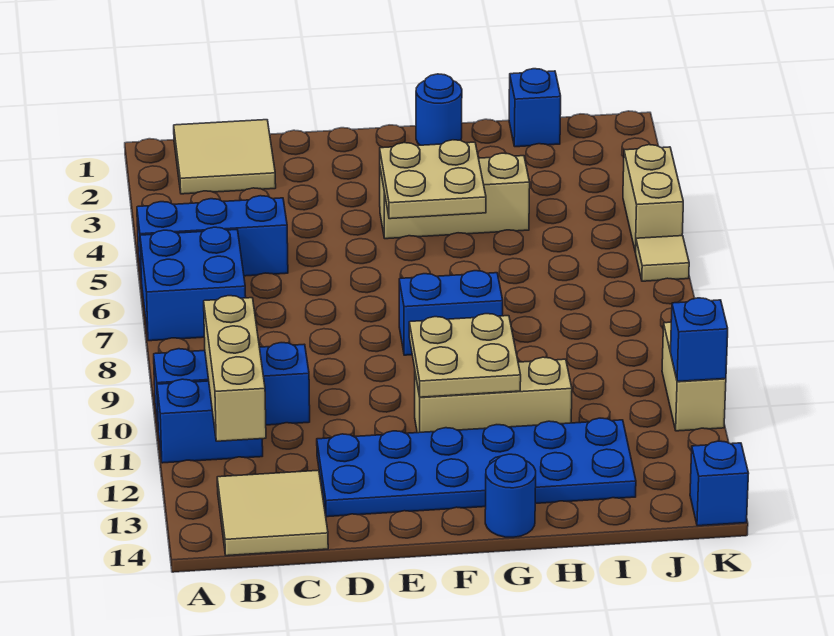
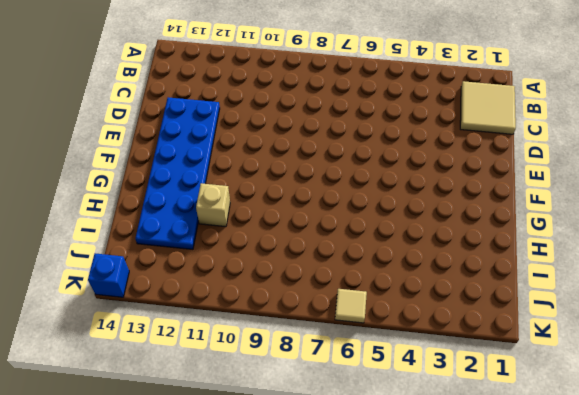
tan 1x1 brick [196,183,230,227] -> tan 1x3 brick [415,357,572,433]
none -> blue 1x3 brick [137,196,288,282]
none -> blue 2x2 brick [140,227,246,341]
none -> blue 1x3 brick [154,343,310,425]

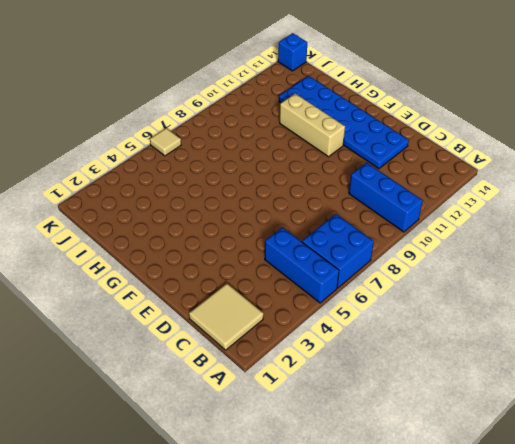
none -> blue 1x2 brick [157,379,263,463]
none -> tan 2x2 tile [217,470,328,556]
none -> tan 1x3 brick [380,153,530,239]

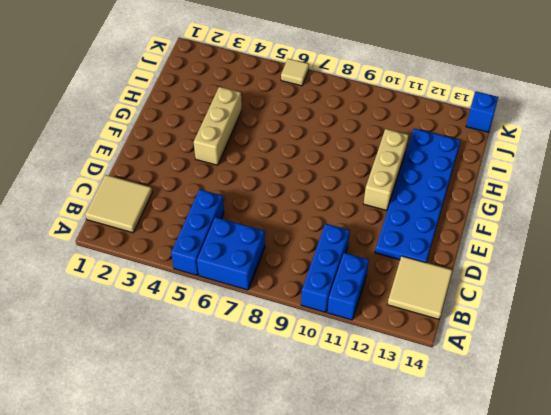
none -> blue 1x2 brick [399,271,503,355]
none -> blue 1x1 round brick [416,74,462,145]
none -> blue 1x1 round brick [485,454,536,537]

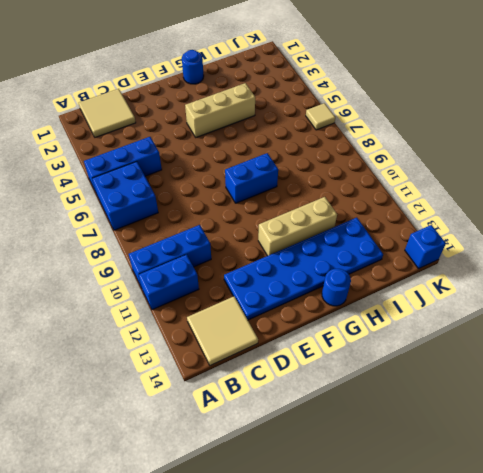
none -> blue 1x1 brick [509,69,561,147]
none -> tan 1x2 brick [623,145,683,252]
none -> tan 1x2 brick [662,322,726,431]

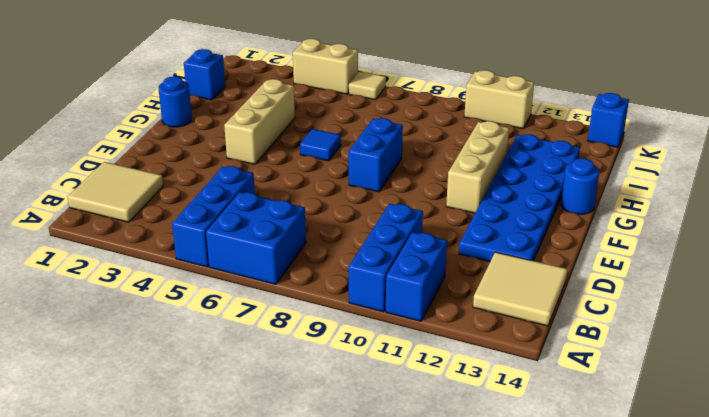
blue 1x1 tile [300,129,341,161] -> none
none -> tan 1x3 brick [204,296,266,441]
none -> tan 2x2 plate [380,140,486,219]
none -> tan 2x2 plate [409,314,521,397]

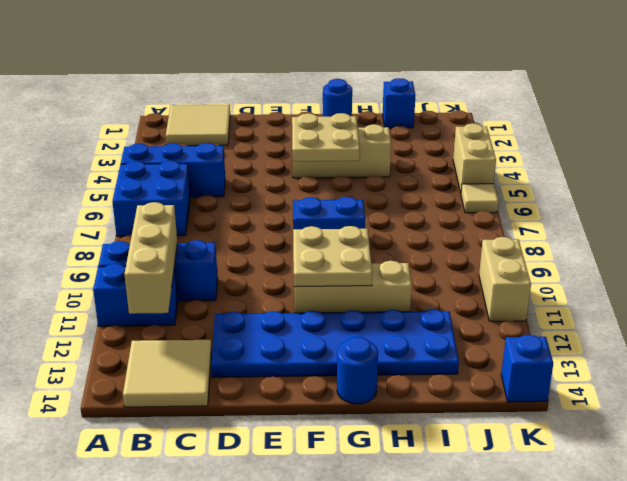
none -> blue 1x1 brick [670,298,728,382]

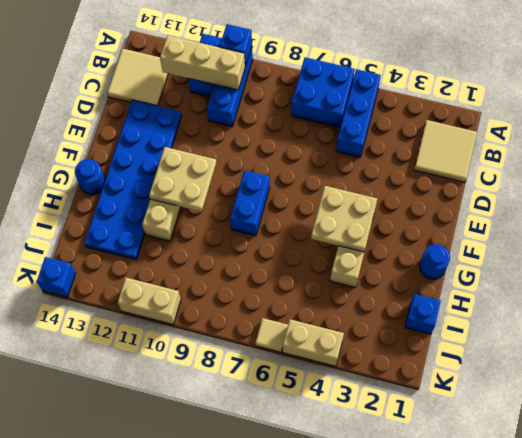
blue 1x1 brick [220,24,252,67] -> blue 1x1 brick moved to [670,298,728,382]

